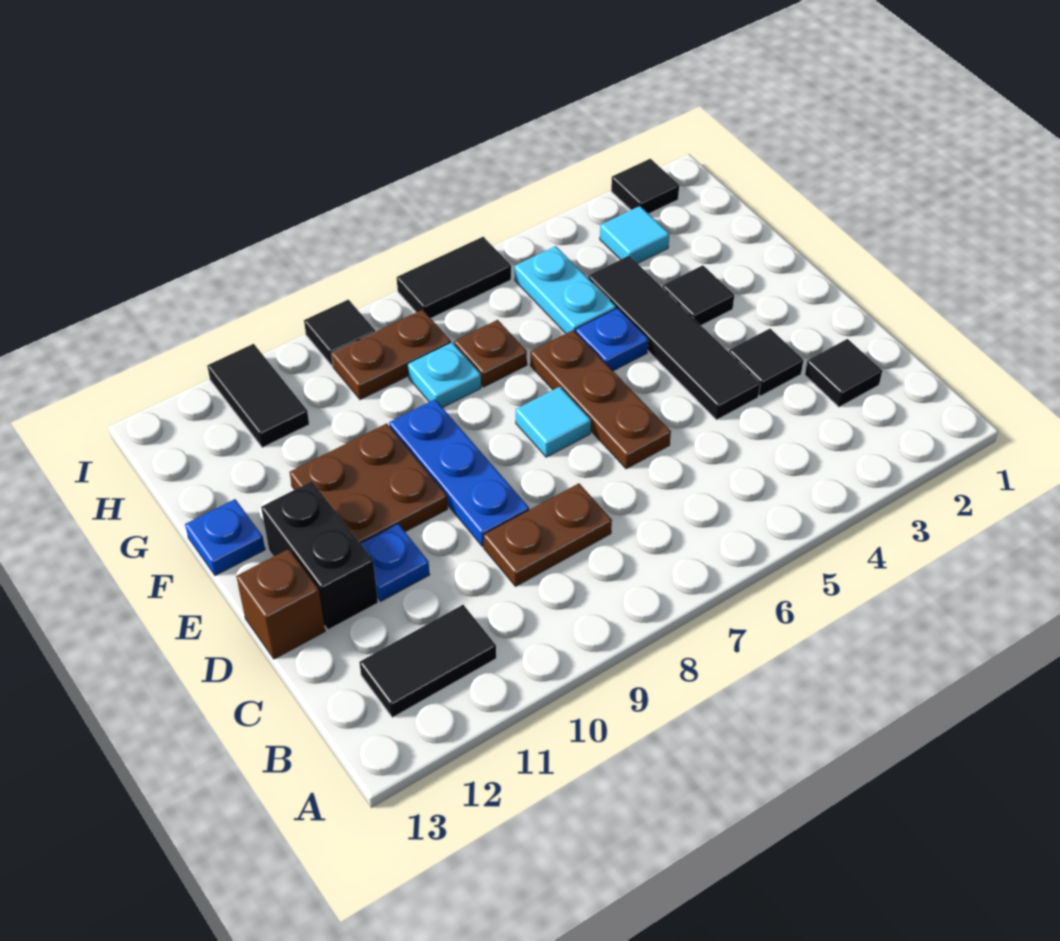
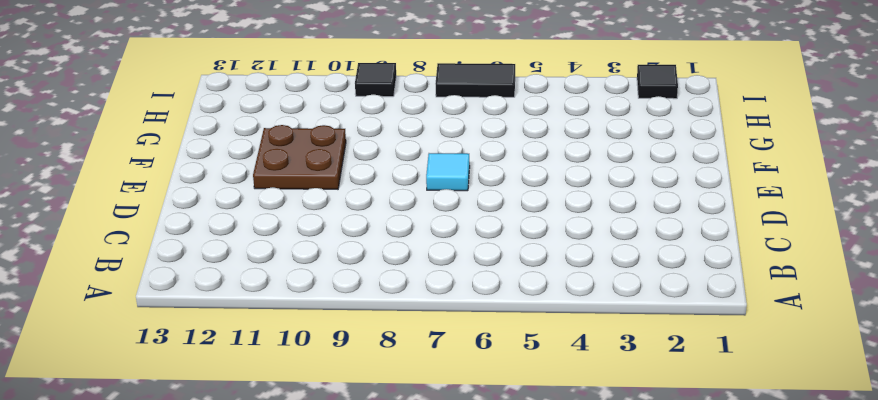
none -> black 1x2 tile [359,605,496,717]
none -> black 1x1 tile [805,339,882,407]
none -> brown 1x2 plate [483,483,612,586]

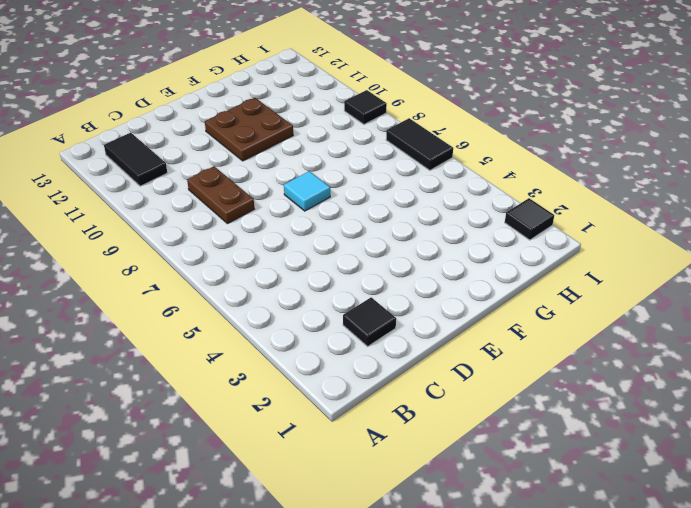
none -> black 1x1 tile [729,329,803,396]
none -> black 1x4 tile [588,256,760,420]
none -> brown 1x3 plate [530,330,671,469]

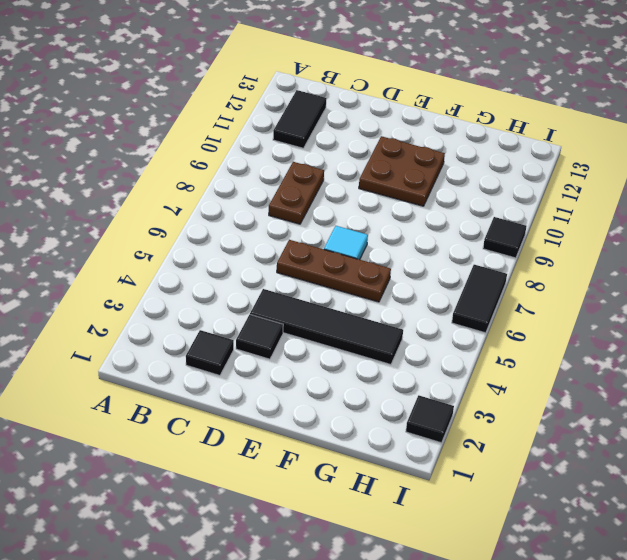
none -> blue 1x3 plate [389,399,529,546]
none -> blue 1x1 plate [360,524,430,601]
none -> black 1x2 brick [261,481,378,630]

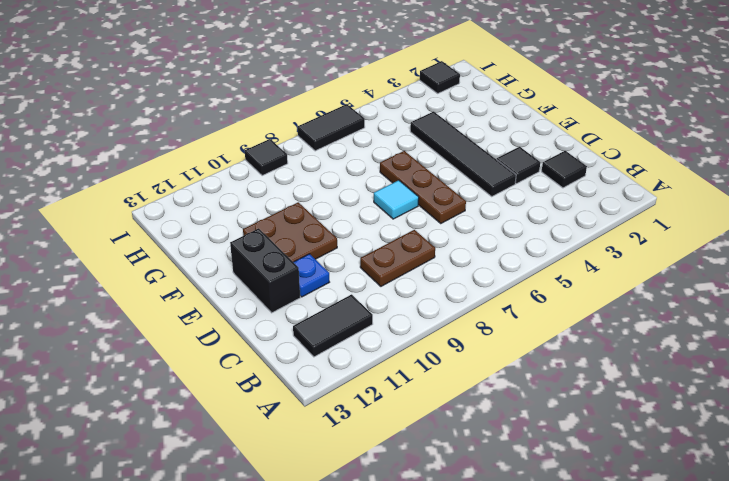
none -> blue 1x3 plate [389,399,529,546]
none -> brown 1x1 brick [236,549,325,659]
none -> black 1x1 tile [663,265,734,325]

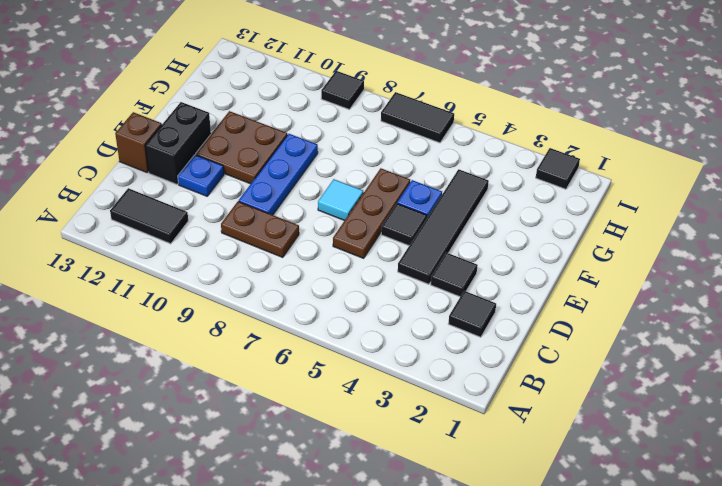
black 1x1 tile [381,203,427,246] -> black 1x1 tile moved to [663,265,734,325]
none -> blue 1x1 plate [185,499,265,576]
none -> cyan 1x2 plate [514,246,616,333]
none -> brown 1x1 plate [454,320,527,387]

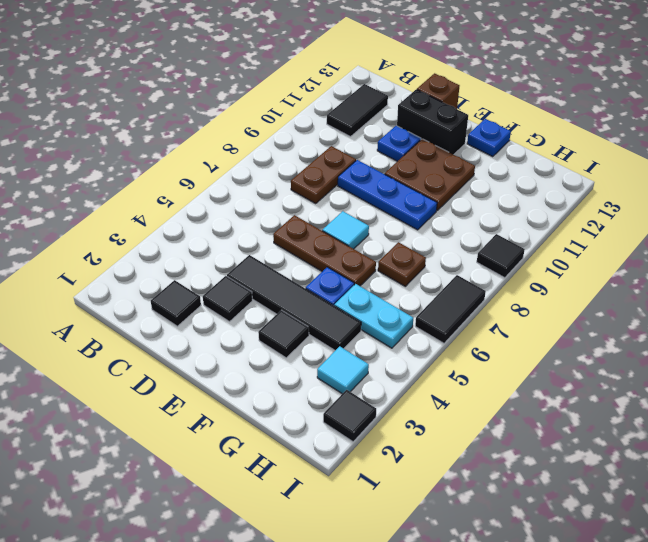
none -> cyan 1x1 plate [408,342,481,408]
none -> brown 1x2 plate [331,310,451,400]
none -> black 1x2 tile [207,344,309,448]

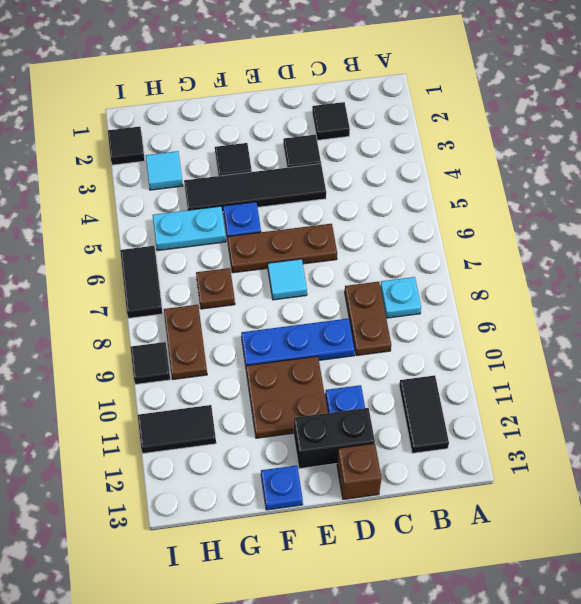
cyan 1x1 plate [380,277,421,318] -> cyan 1x1 plate moved to [408,342,481,408]

